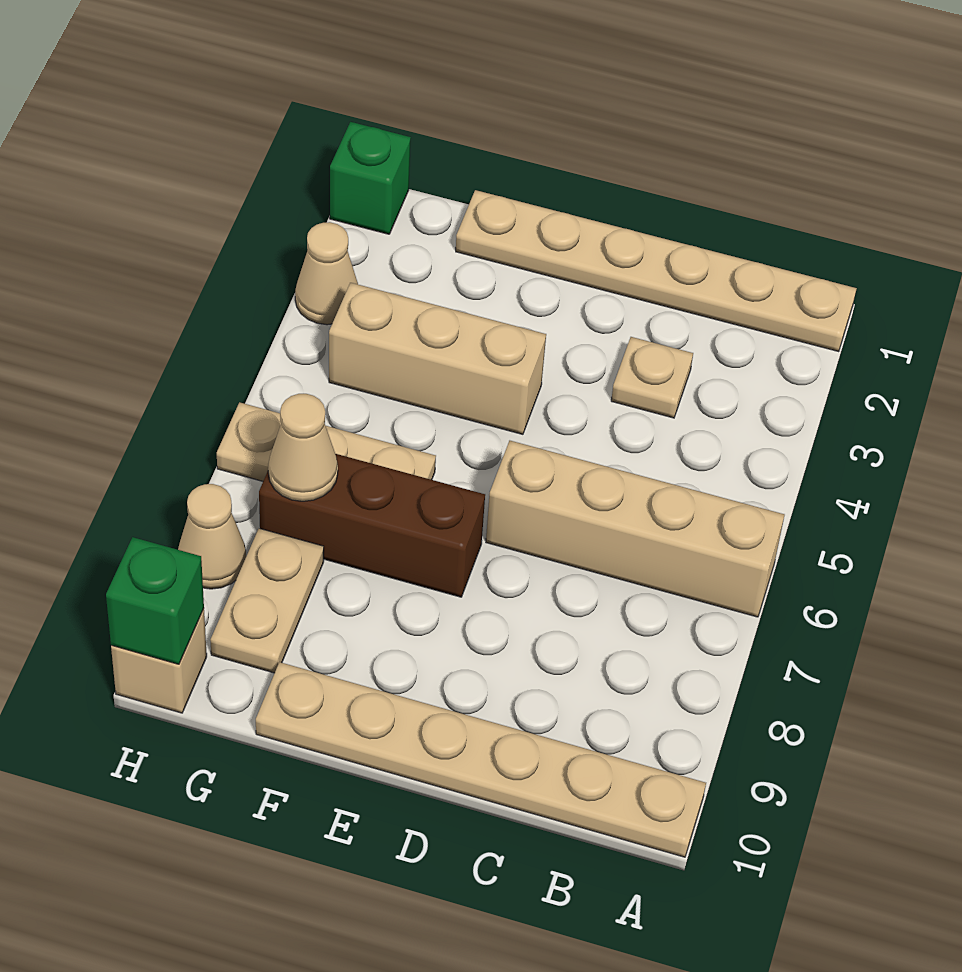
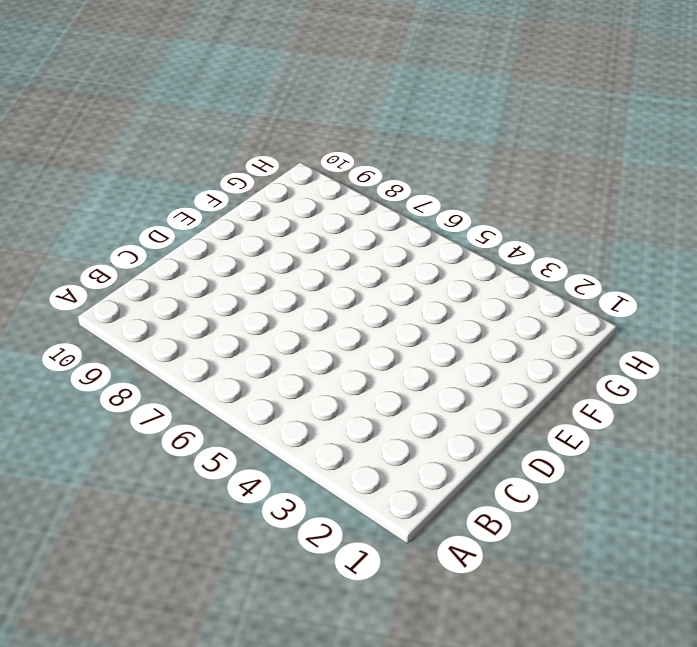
none -> tan 1x6 plate [456,190,857,352]
none -> tan 1x4 brick [486,441,784,617]
none -> tan 1x6 plate [256,662,706,857]

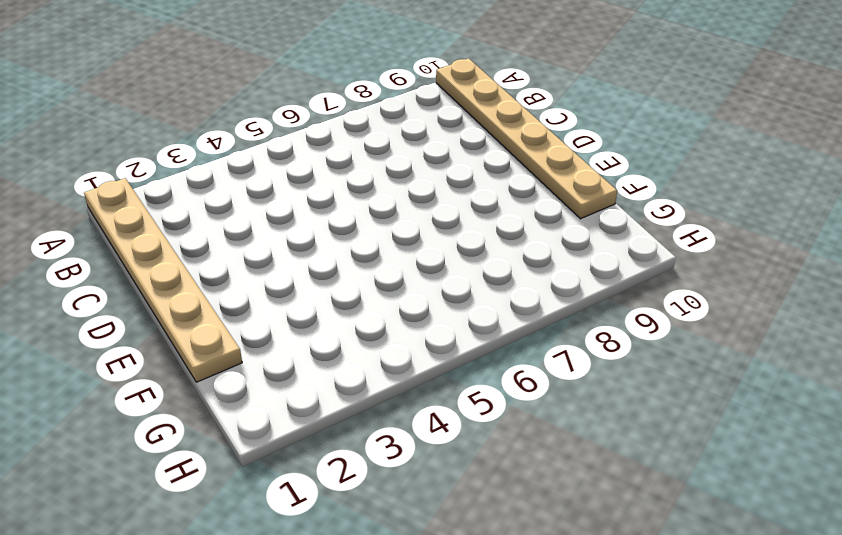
none -> tan 1x4 brick [486,441,784,617]
none -> tan 1x1 plate [611,337,693,418]
none -> tan 1x3 brick [329,283,546,434]

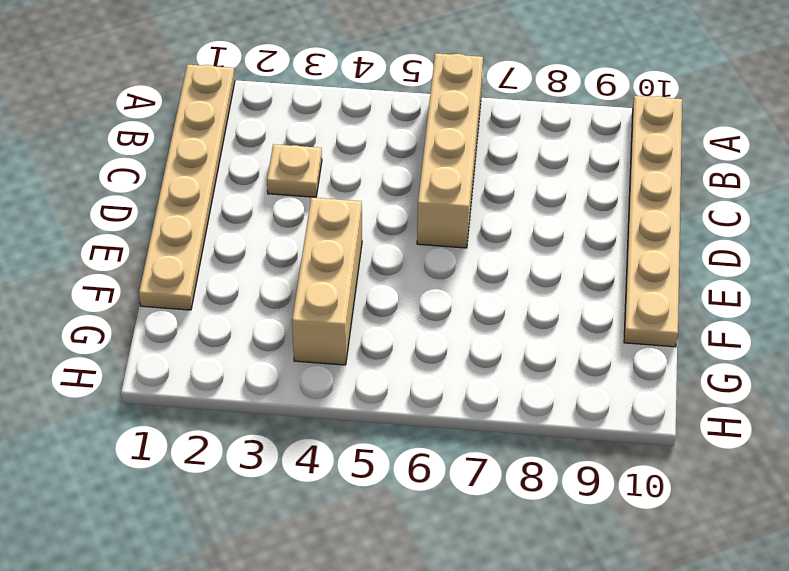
none -> brown 1x3 brick [259,454,485,597]
none -> tan 1x3 plate [217,402,436,481]
none -> tan 1x2 plate [210,528,324,673]

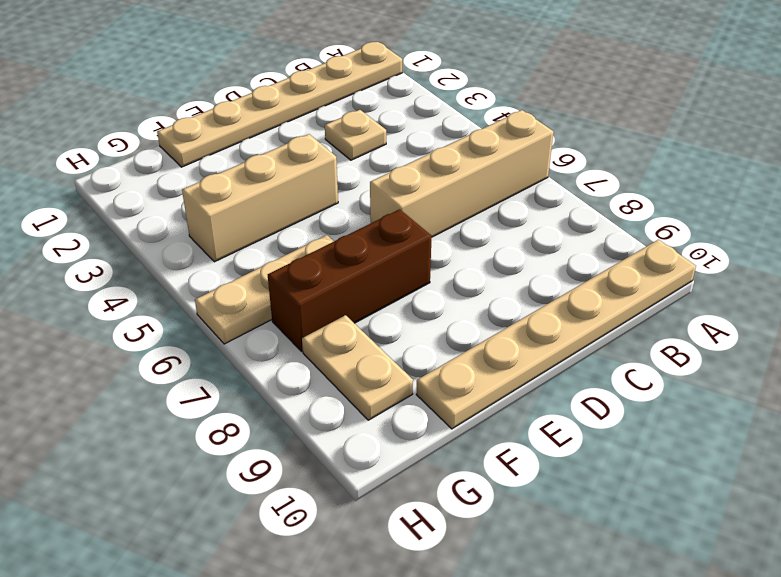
none -> green 1x1 brick [330,122,411,234]
none -> tan 1x1 cone [295,222,358,325]
none -> tan 1x1 cone [178,484,246,589]

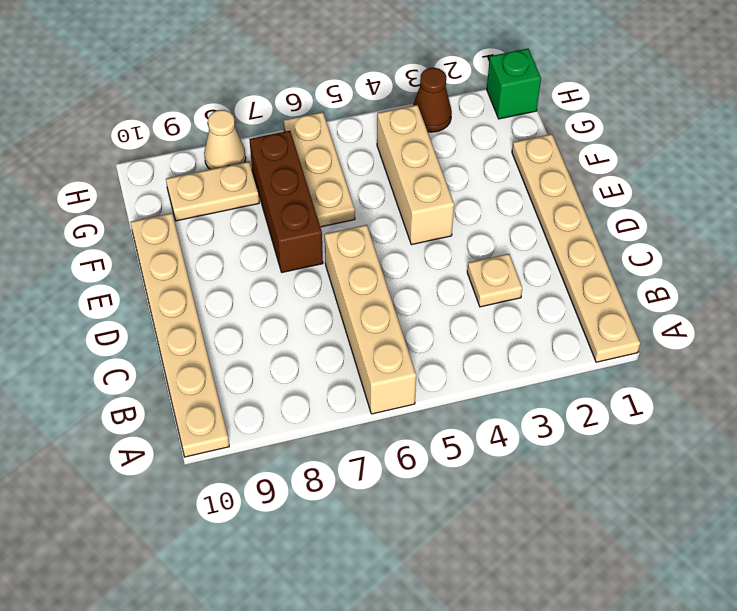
brown 1x1 cone [413,68,452,132] -> tan 1x1 cone [295,222,358,325]
none -> tan 1x1 brick [111,609,207,713]
none -> tan 1x1 cone [268,393,338,501]
none -> green 1x1 brick [106,537,204,664]

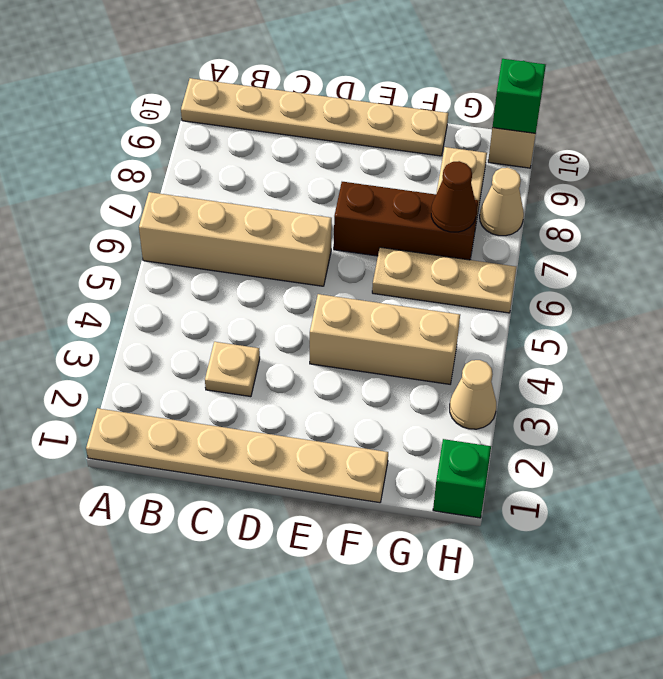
brown 1x1 cone [431,161,476,232] -> tan 1x1 cone [268,393,338,501]

